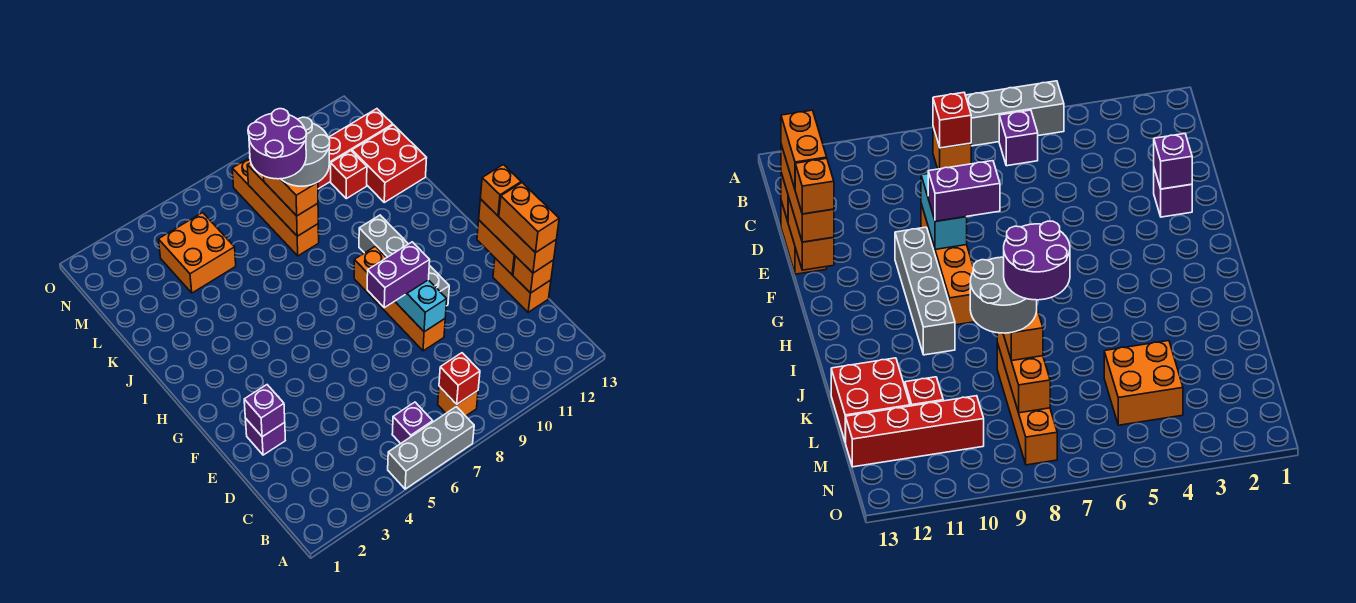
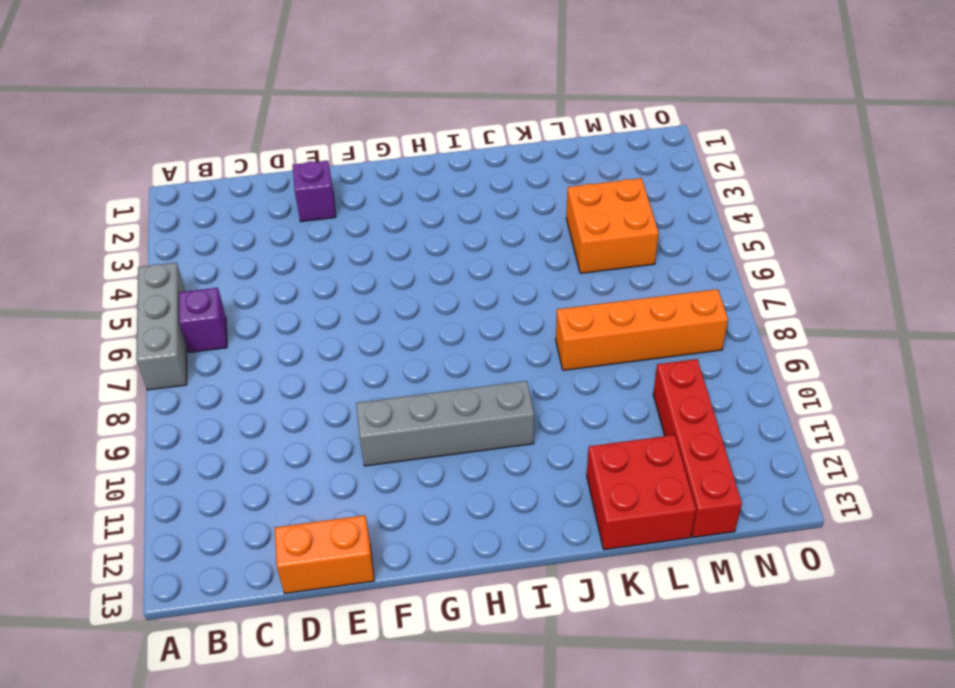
none -> orange 1x1 brick [438,386,478,416]
none -> orange 1x4 brick [354,246,445,351]
none -> red 1x1 brick [331,151,367,199]

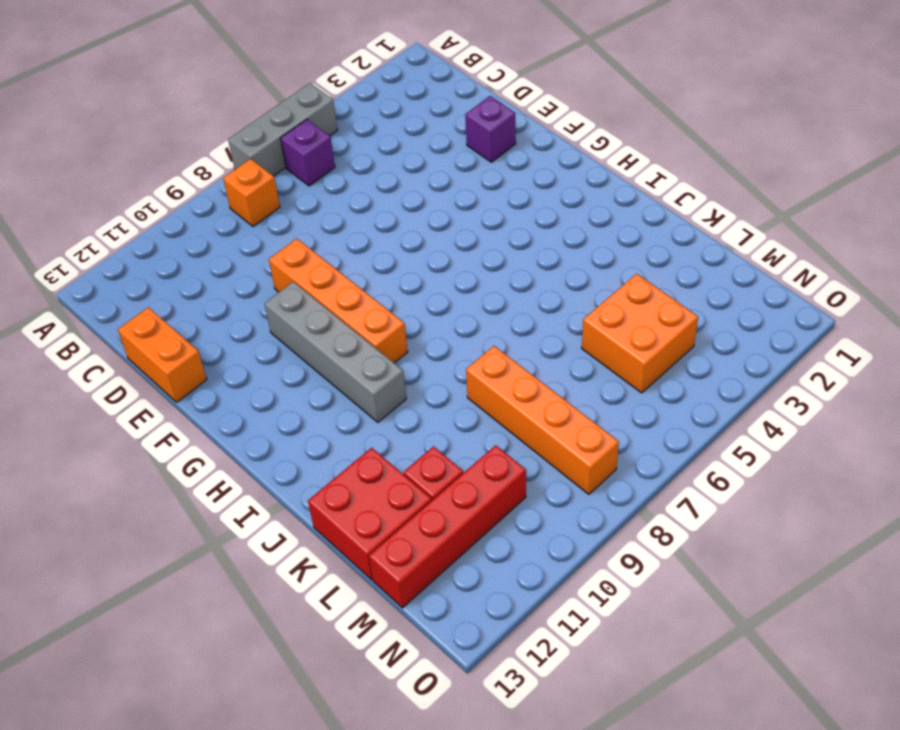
none -> red 1x1 brick [439,353,480,404]
none -> orange 1x1 brick [513,256,554,293]
none -> purple 1x1 brick [244,385,285,437]

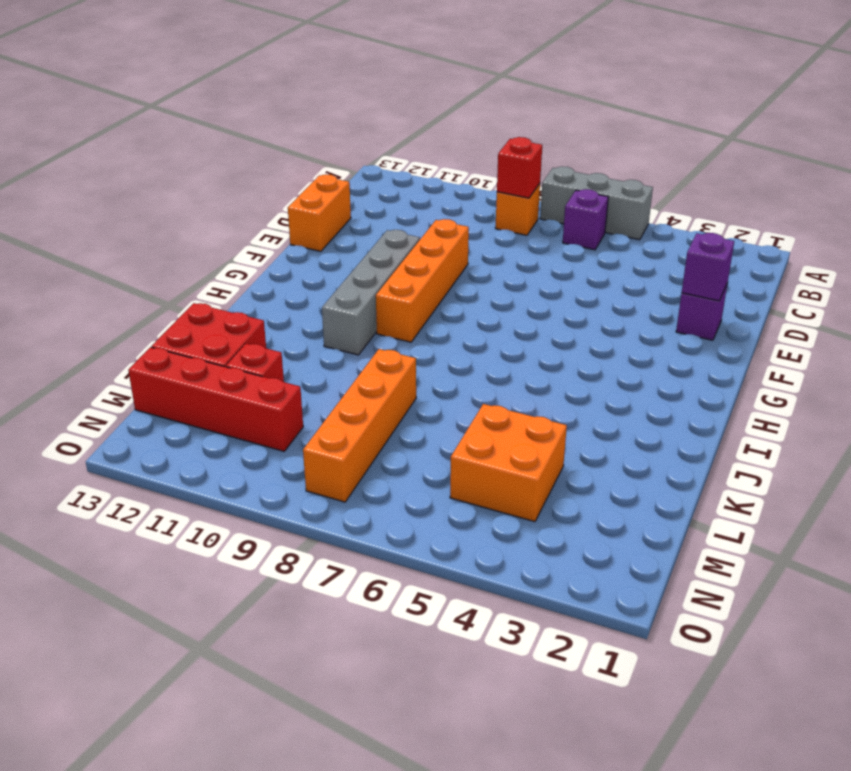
none -> orange 1x1 brick [513,256,554,293]
none -> cyan 1x2 brick [395,280,447,332]
none -> orange 1x2 brick [477,220,515,275]

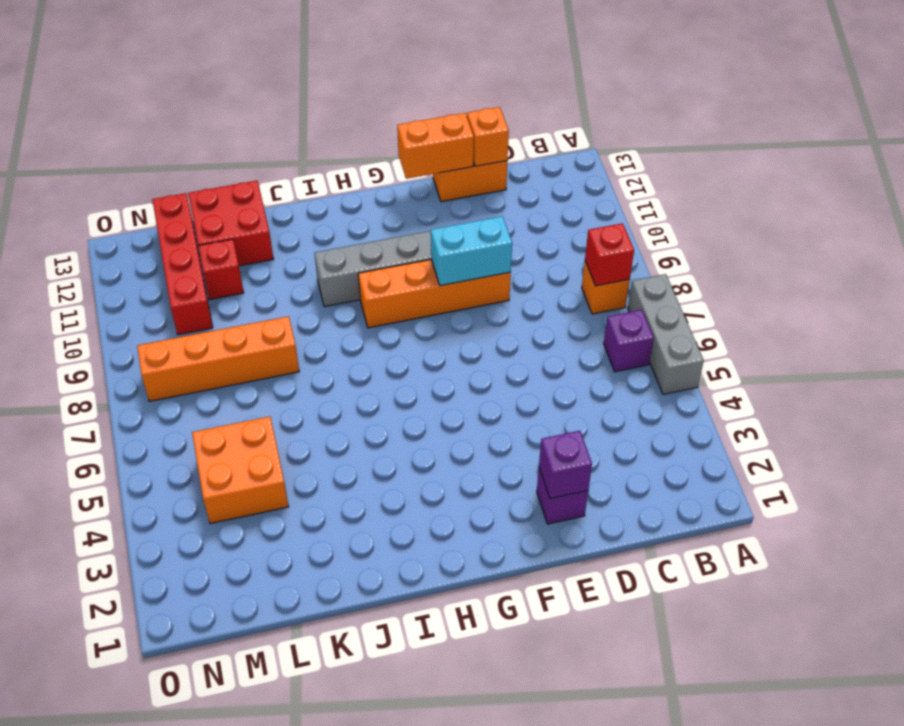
none -> orange 1x3 brick [247,163,318,236]
none -> orange 1x3 brick [479,199,556,273]
none -> purple 1x2 brick [367,242,430,308]

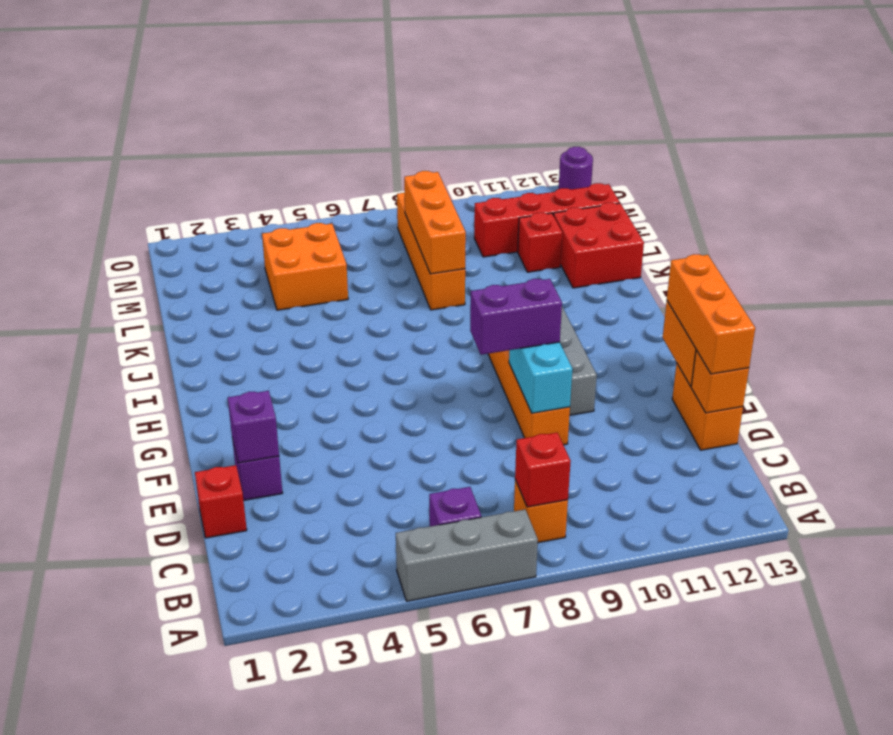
red 1x1 brick [195,465,247,538] -> none
purple 1x1 round brick [559,147,593,189] -> none
none -> orange 1x2 brick [264,176,318,216]
none -> orange 1x2 brick [499,183,559,253]
none -> orange 1x1 brick [480,165,521,216]

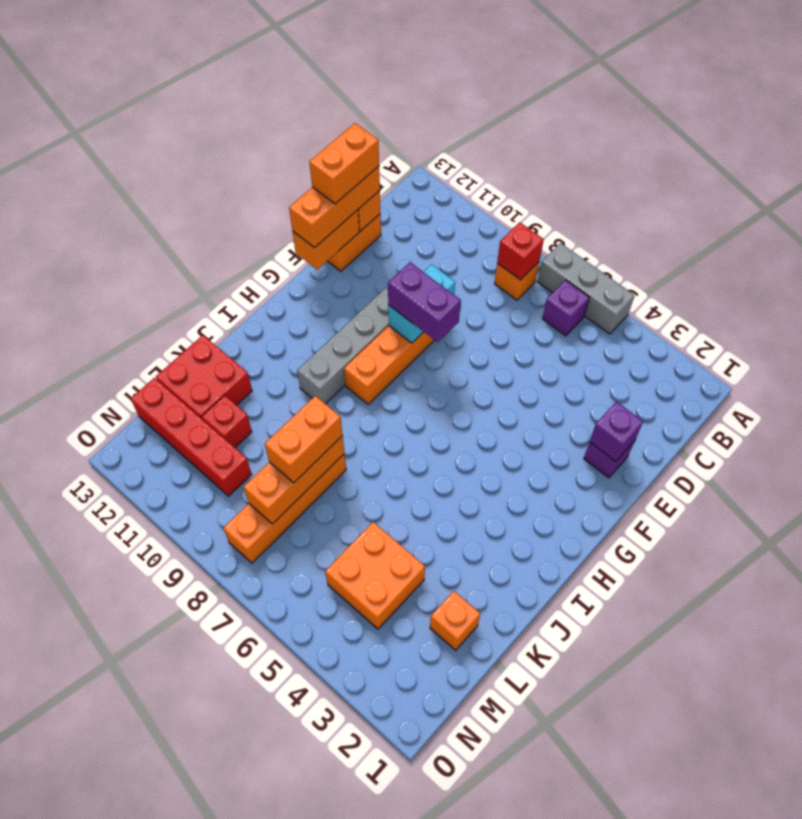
orange 1x1 brick [430,591,480,650] -> orange 1x1 brick moved to [480,165,521,216]
none -> grey 2x2 round brick [281,117,330,186]
none -> purple 2x2 round brick [248,109,307,179]

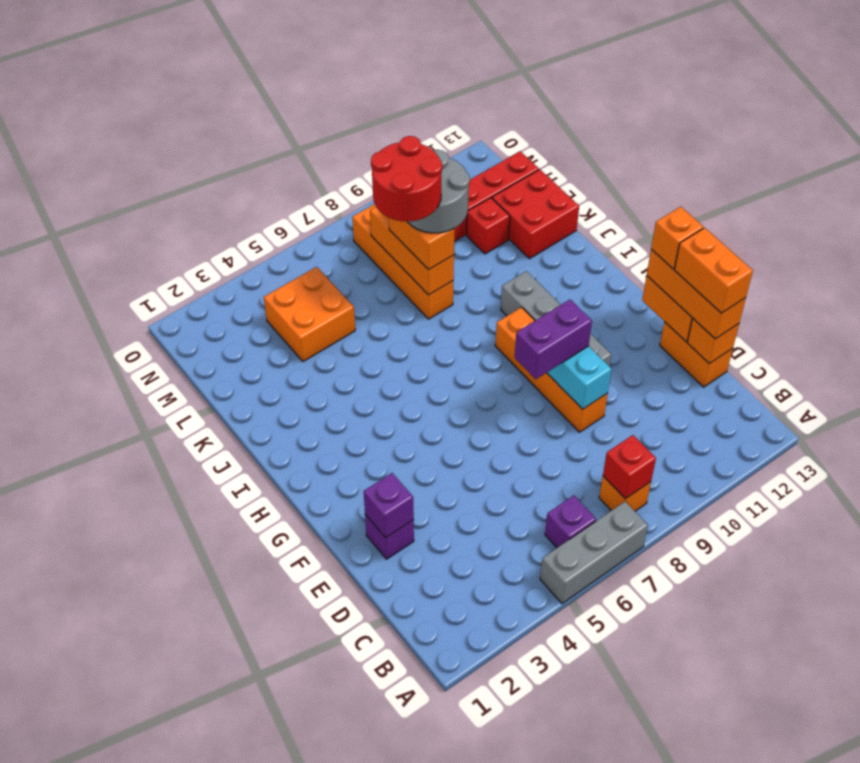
red 2x2 round brick [371,136,442,222] -> purple 2x2 round brick [248,109,307,179]

